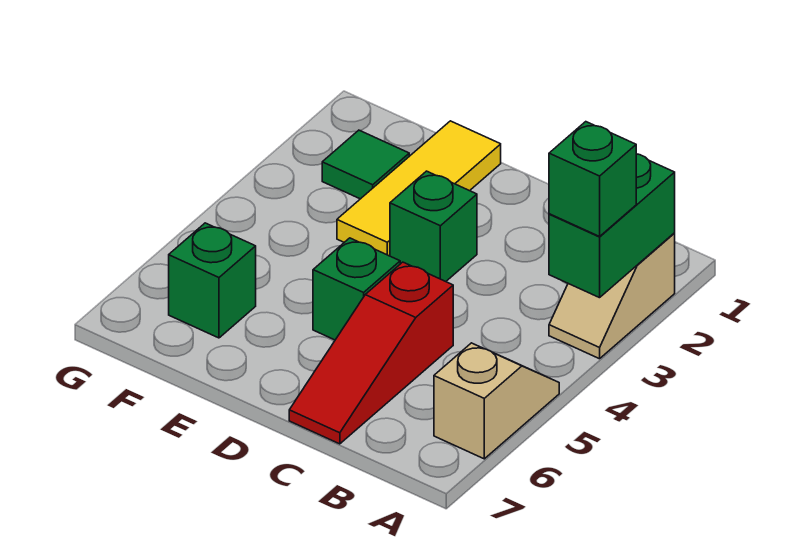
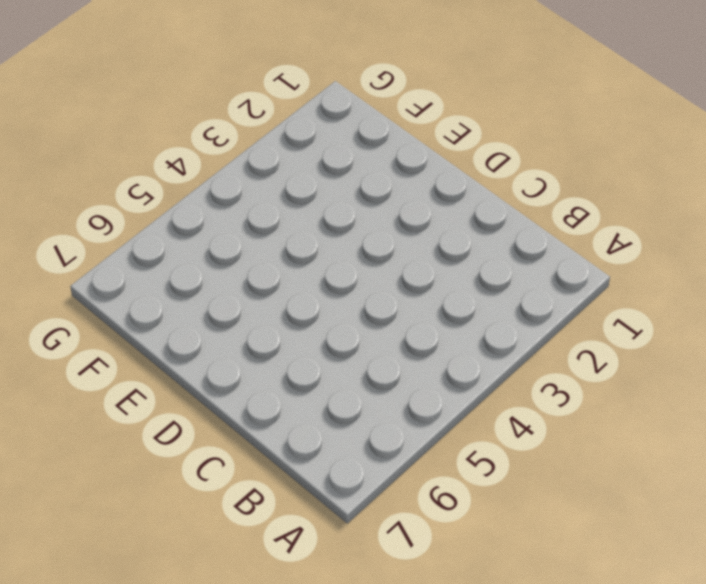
none -> tan 1x2 slope [549,233,675,359]
none -> tan 1x2 slope [434,343,559,459]

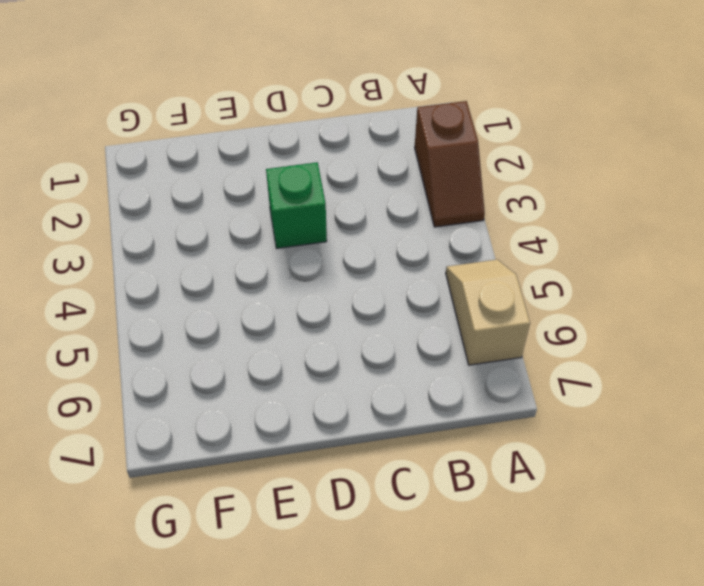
brown 1x2 slope [415,101,485,227] -> tan 1x2 slope [549,233,675,359]
none -> red 1x3 slope [289,262,453,444]
none -> green 1x1 brick [313,238,400,340]

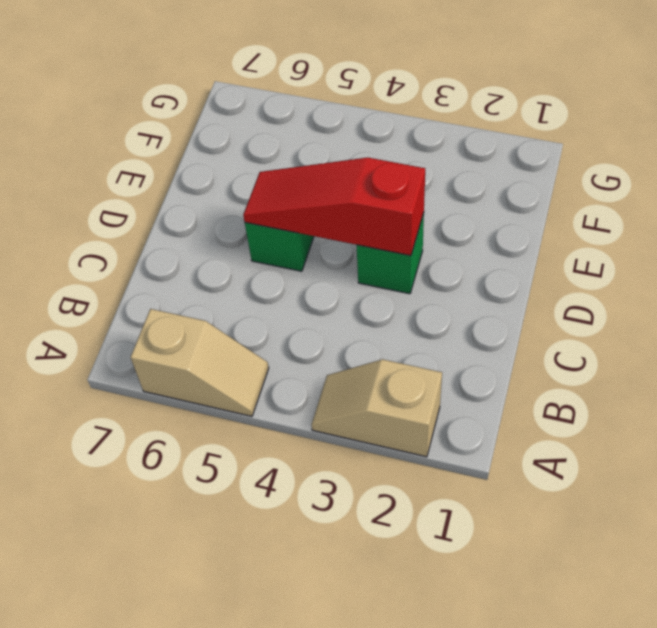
red 1x3 slope [243,158,425,256] -> red 1x3 slope moved to [289,262,453,444]
none -> yellow 1x3 tile [337,121,501,256]
none -> green 1x1 tile [322,130,409,199]

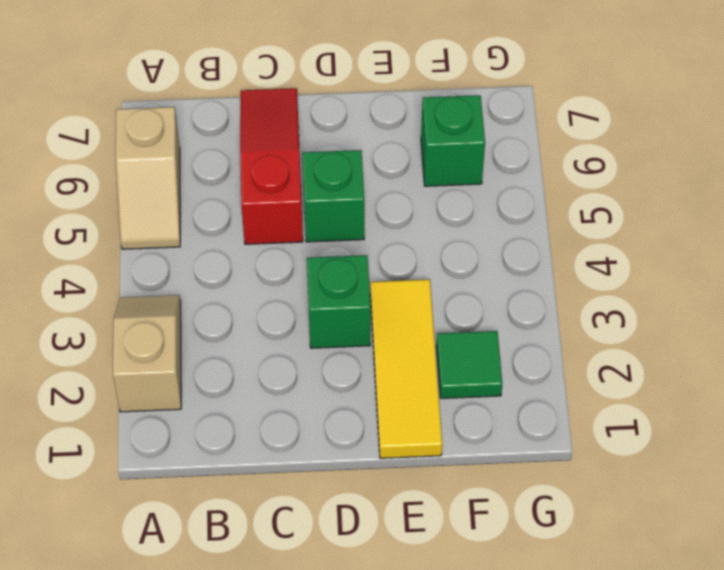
none -> green 1x2 brick [549,154,675,298]
none -> green 1x1 brick [549,122,636,236]

